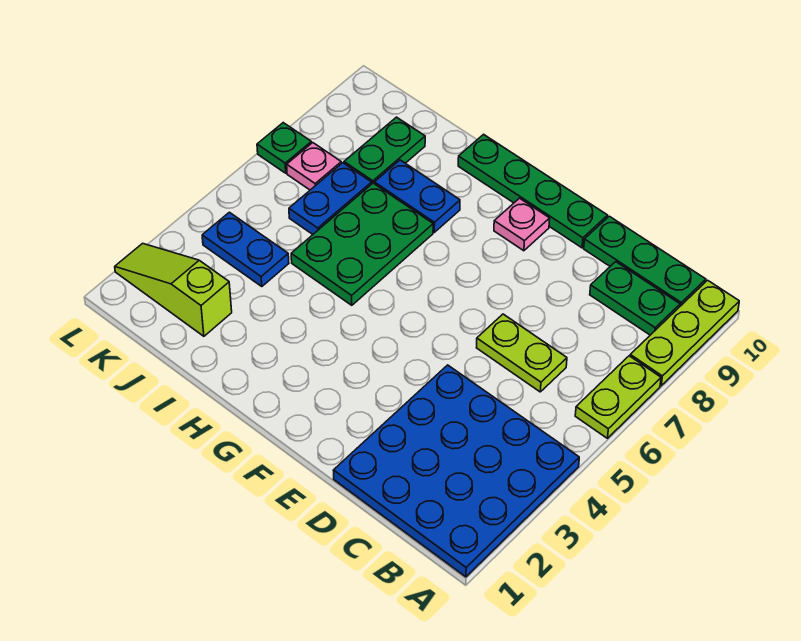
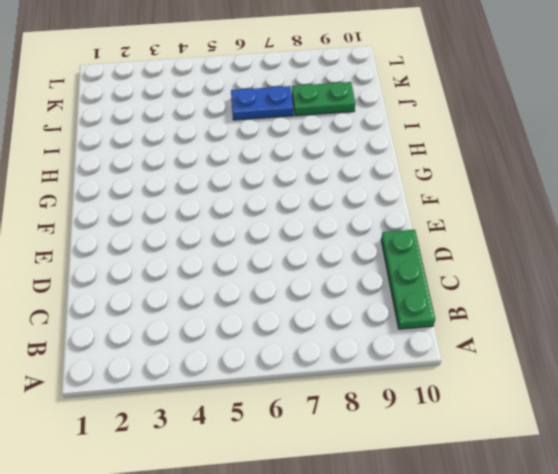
none -> blue 4x4 plate [333,365,579,577]
none -> lime 1x2 plate [575,356,661,438]
none -> lime 1x3 plate [630,280,739,386]

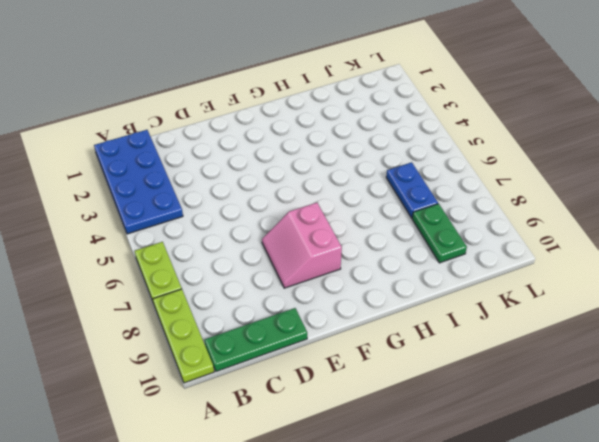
blue 2x4 plate [94,130,183,234] -> blue 4x4 plate [333,365,579,577]
pink 2x2 slope [262,203,342,288] -> none
none -> green 1x2 plate [590,262,680,335]
none -> lime 1x2 plate [477,314,567,392]
none -> green 1x4 plate [458,134,608,248]

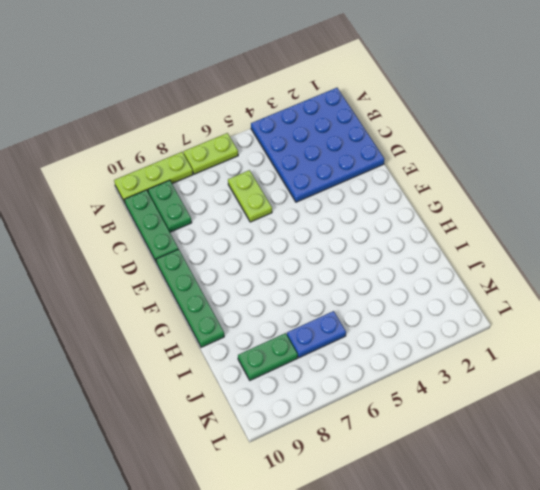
none -> pink 1x1 plate [494,198,550,251]
none -> green 2x3 plate [291,183,433,305]
none -> blue 1x2 plate [374,160,460,232]

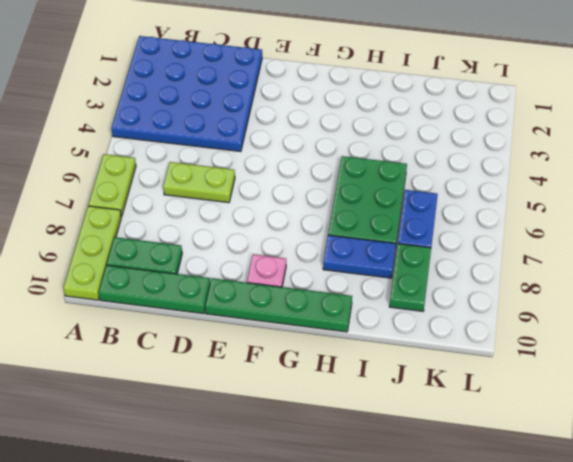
none -> lime 1x3 slope [115,243,232,336]
none -> blue 1x2 plate [202,212,289,287]
none -> pink 1x1 plate [287,143,341,190]

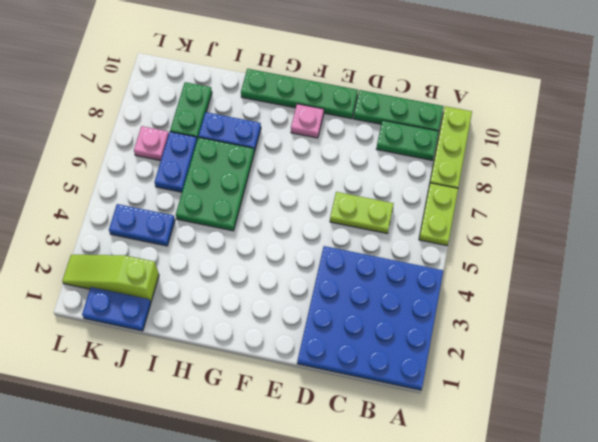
blue 1x2 plate [82,287,151,331] -> none
none -> green 1x1 plate [257,123,311,173]

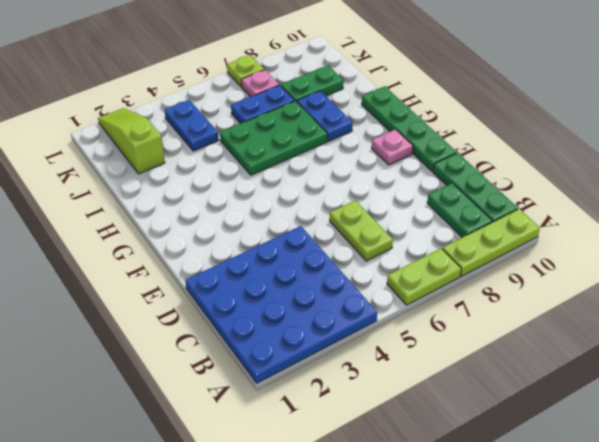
lime 1x1 plate [227,55,264,87] -> green 1x1 plate [257,123,311,173]

